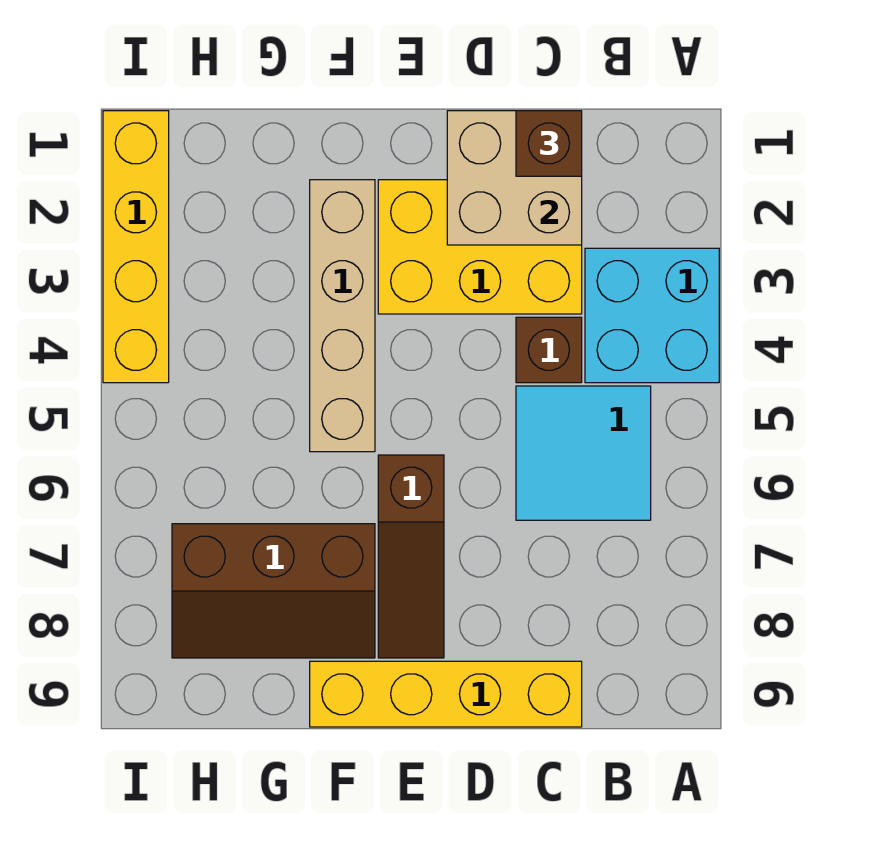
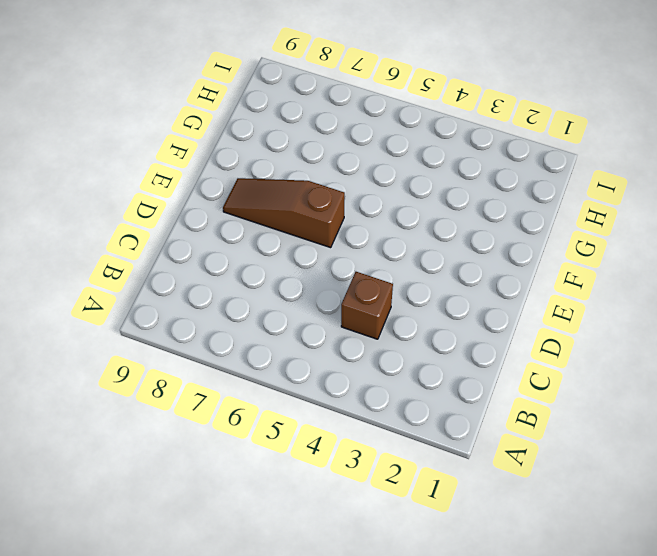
none -> cyan 2x2 brick [585,248,719,383]
none -> cyan 2x2 tile [516,386,651,520]

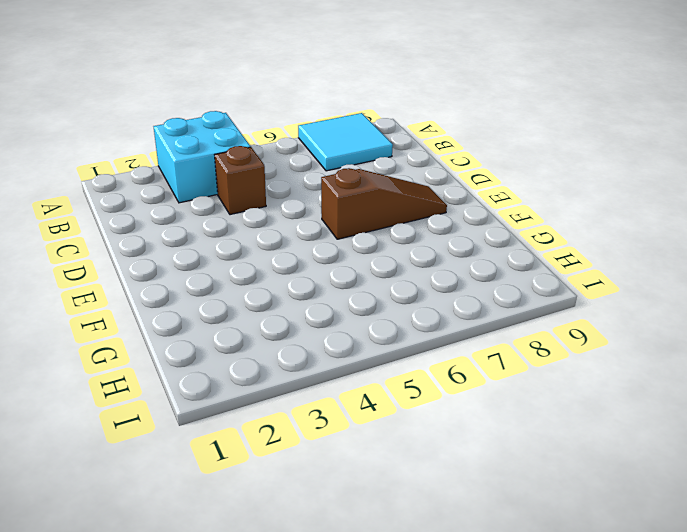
cyan 2x2 tile [298,113,393,171] -> cyan 2x2 tile moved to [516,386,651,520]
none -> yellow 2x3 brick [378,180,582,314]
none -> yellow 1x4 brick [310,661,582,727]

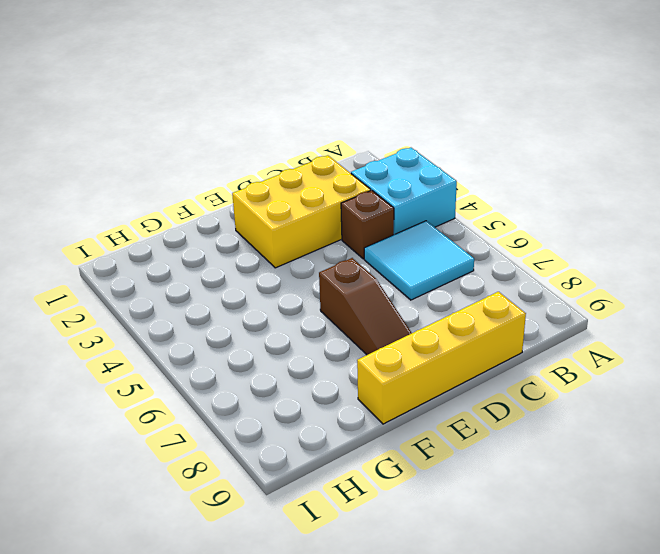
none -> tan 1x4 brick [310,180,375,452]
none -> brown 2x3 slope [172,524,375,658]

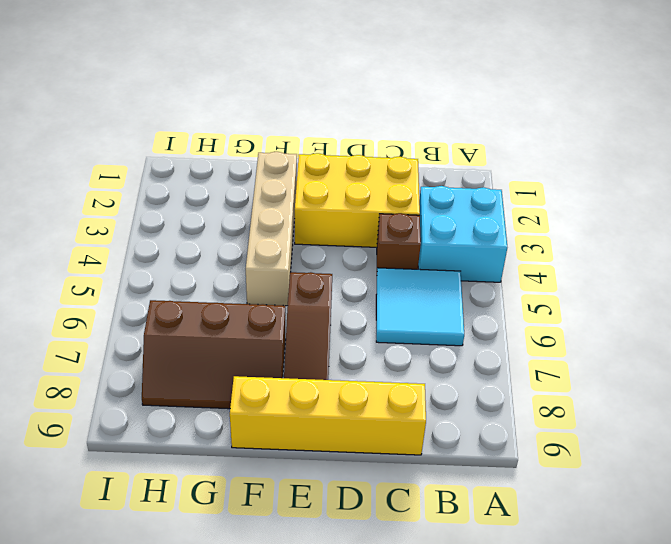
none -> yellow 1x4 brick [103,111,169,383]
none -> tan 2x2 brick [447,111,582,245]

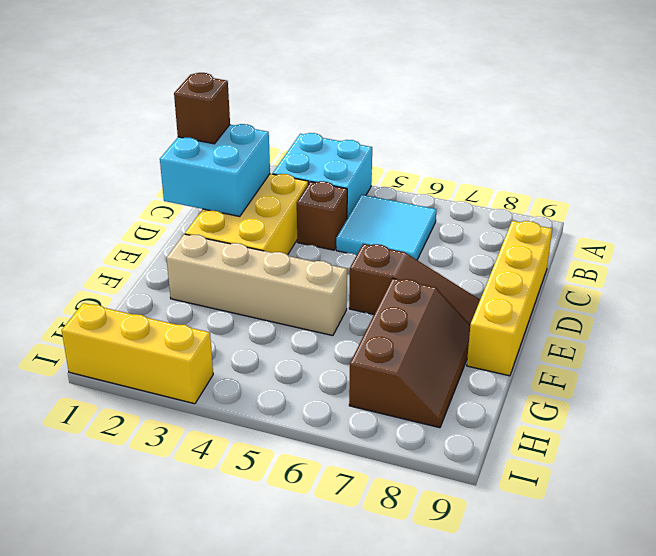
cyan 2x2 brick [160,124,270,216] -> tan 2x2 brick [447,111,582,245]
yellow 1x3 brick [62,303,213,404] -> yellow 1x4 brick [103,111,169,383]

